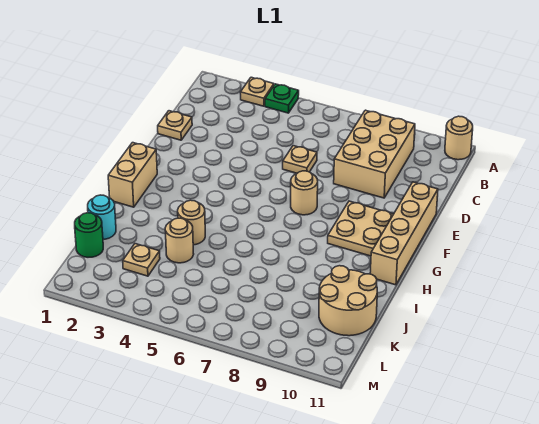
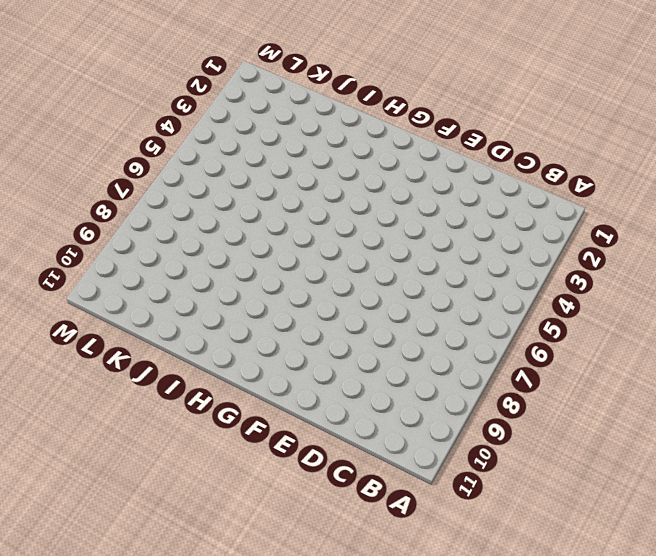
none -> tan 1x1 plate [240,77,274,106]
none -> green 1x1 plate [265,84,299,113]
none -> tan 1x1 round brick [445,116,473,160]

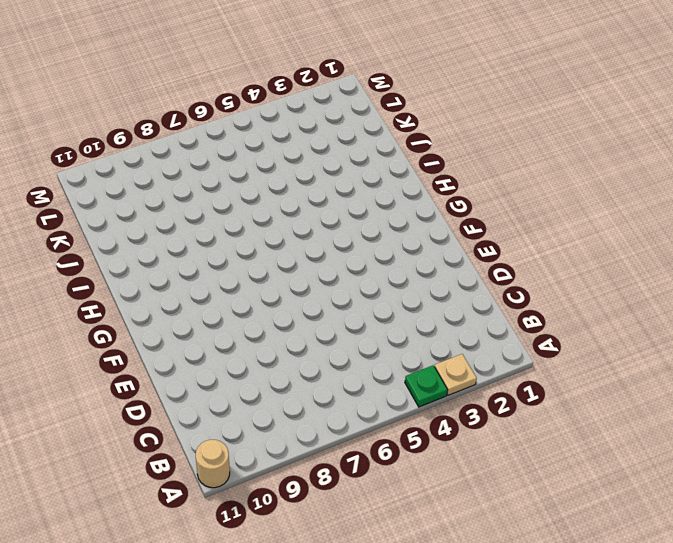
none -> tan 2x3 brick [334,110,415,198]
none -> tan 1x1 plate [158,111,192,140]
none -> tan 1x1 plate [283,146,317,173]

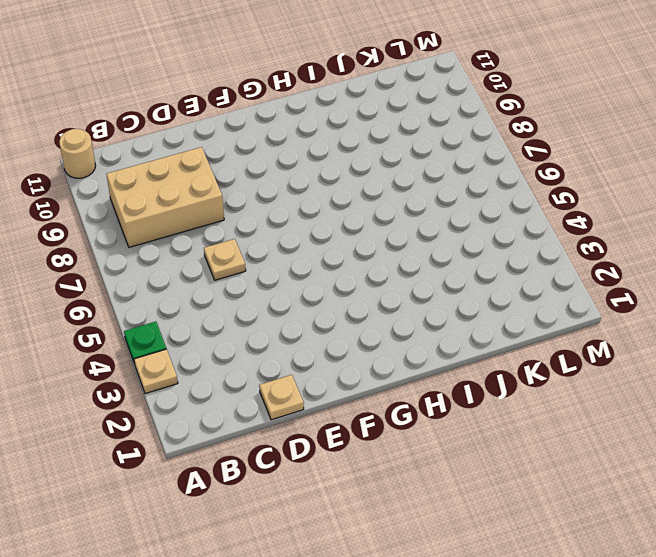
none -> tan 1x4 brick [370,182,438,285]
none -> tan 1x1 round brick [291,171,318,215]
none -> tan 2x2 plate [328,201,393,256]

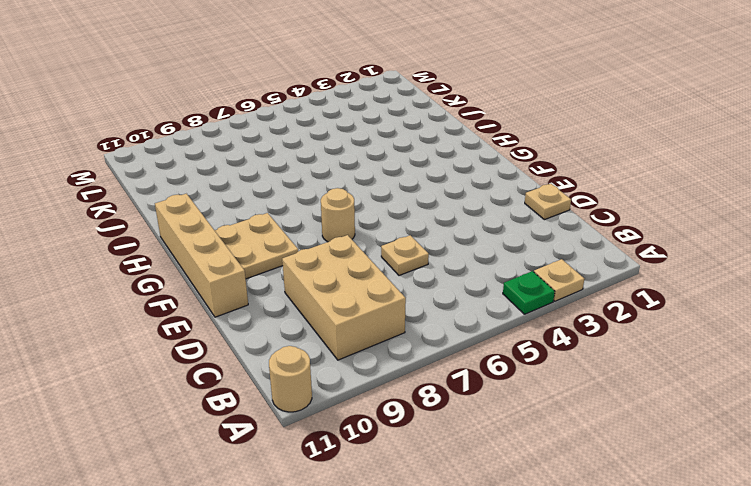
none -> tan 1x2 brick [108,143,157,207]
none -> tan 1x1 round brick [178,200,205,245]
none -> cyan 1x1 round brick [88,195,116,239]

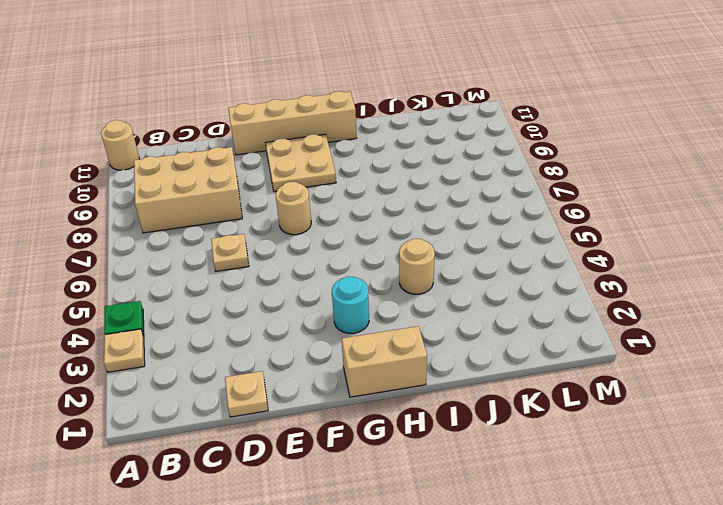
cyan 1x1 round brick [332,276,369,334] -> cyan 1x1 round brick moved to [88,195,116,239]
none -> tan 1x1 round brick [165,218,194,263]
none -> tan 2x2 round brick [319,266,377,336]
none -> green 1x1 round brick [75,213,103,257]

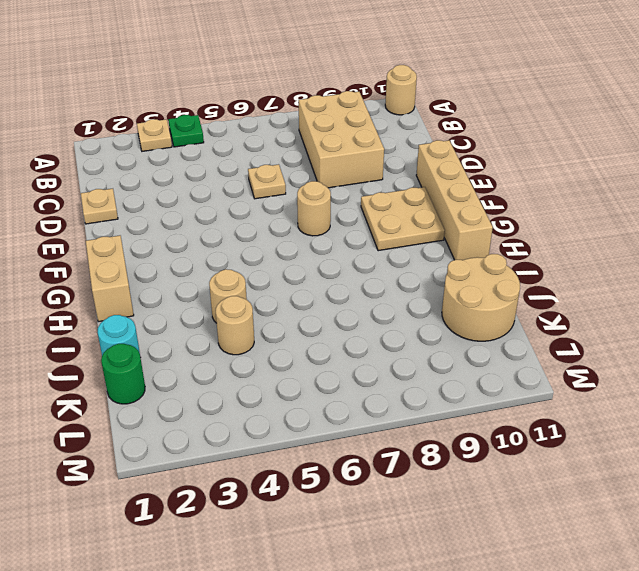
none -> tan 1x1 plate [123,244,160,276]

